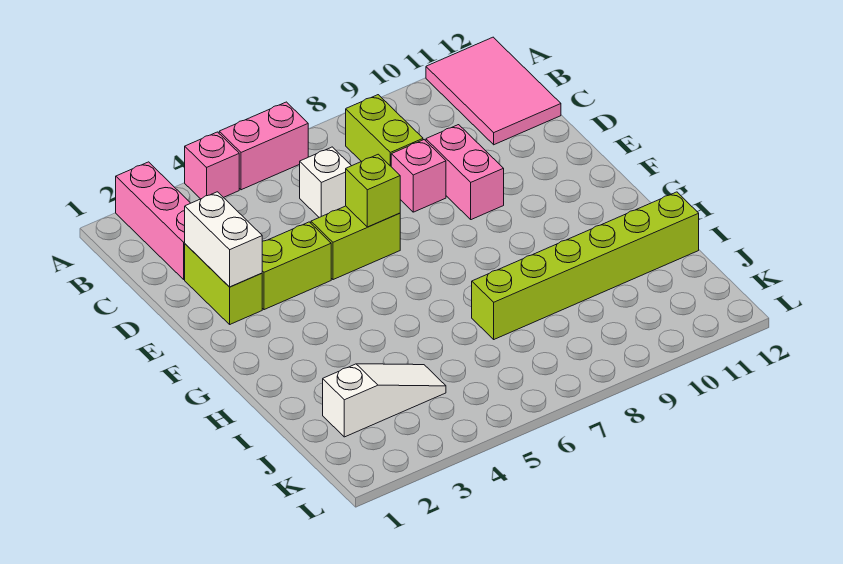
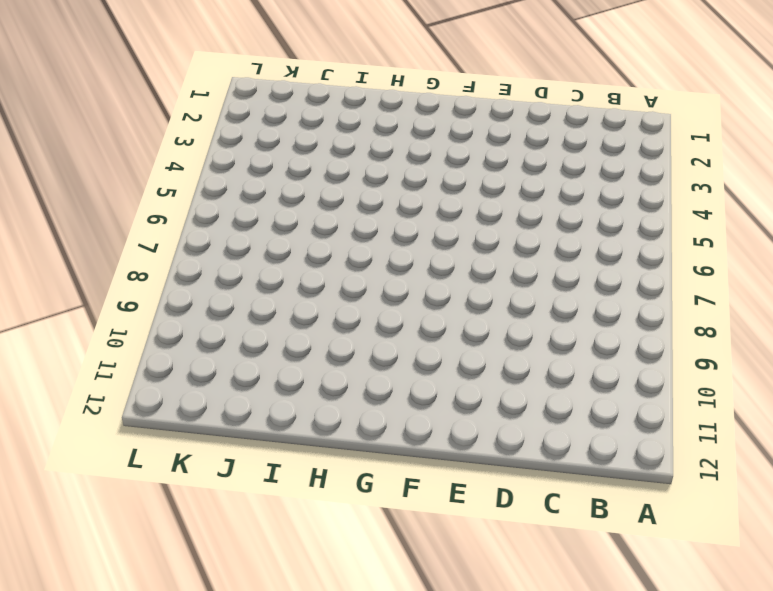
none -> pink 1x3 brick [116,162,190,279]
none -> pink 1x1 brick [185,132,239,199]
none -> pink 1x2 brick [219,102,308,190]

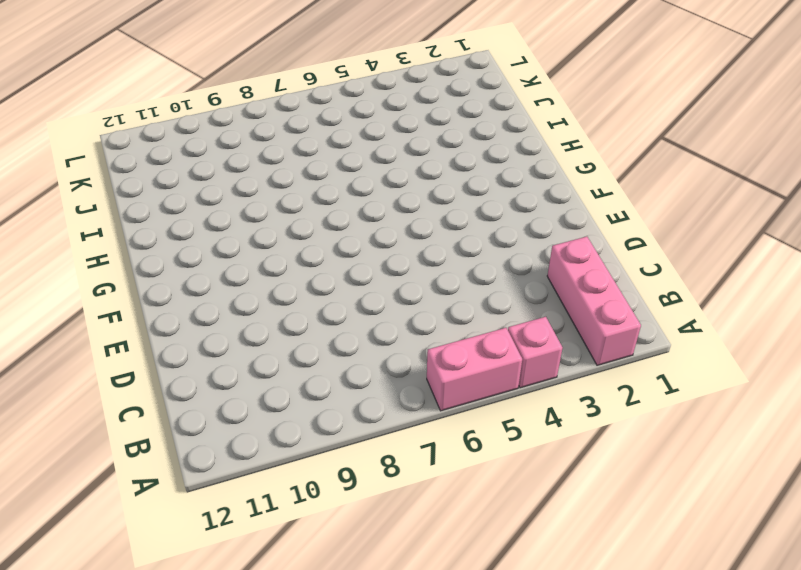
none -> pink 2x3 tile [426,37,561,145]
none -> lime 1x2 brick [346,95,423,166]
none -> white 1x1 brick [300,147,351,217]

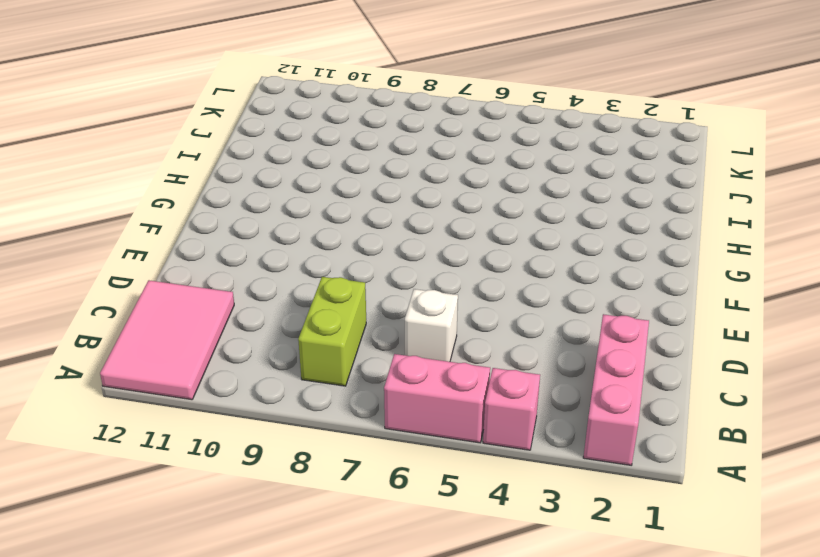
none -> lime 1x2 brick [185,244,262,324]
none -> pink 1x1 brick [391,140,446,212]
none -> pink 1x2 brick [426,125,504,220]

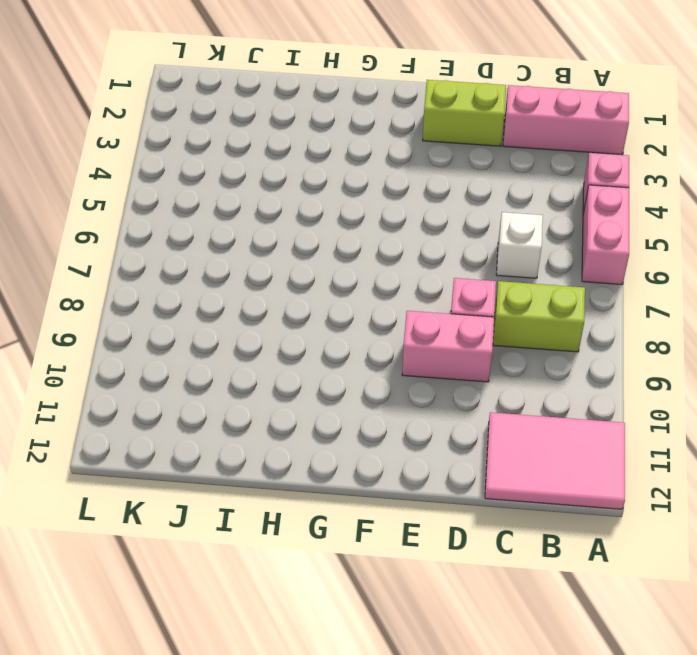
none -> lime 1x2 brick [262,222,331,310]
none -> lime 1x2 brick [311,206,400,280]
none -> lime 1x6 brick [472,192,699,339]

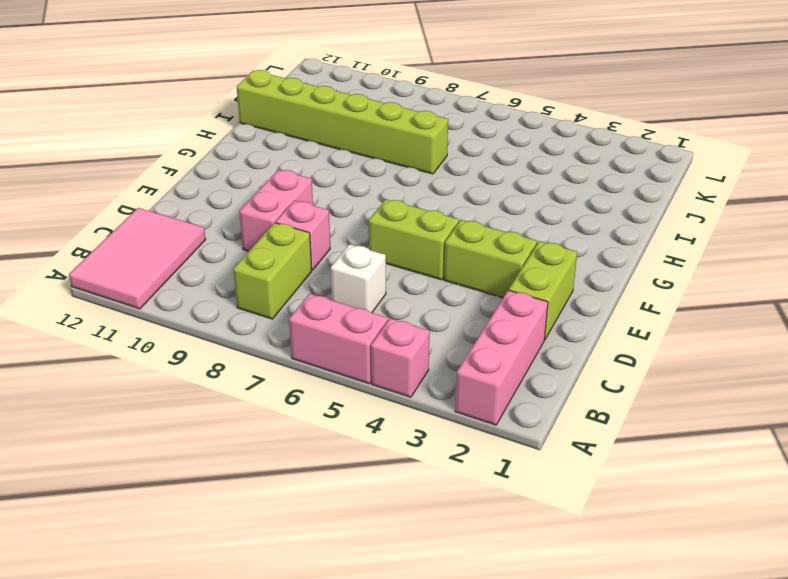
none -> white 1x3 slope [323,364,446,437]
none -> white 1x2 brick [185,192,262,287]
none -> lime 1x1 brick [346,154,400,227]

